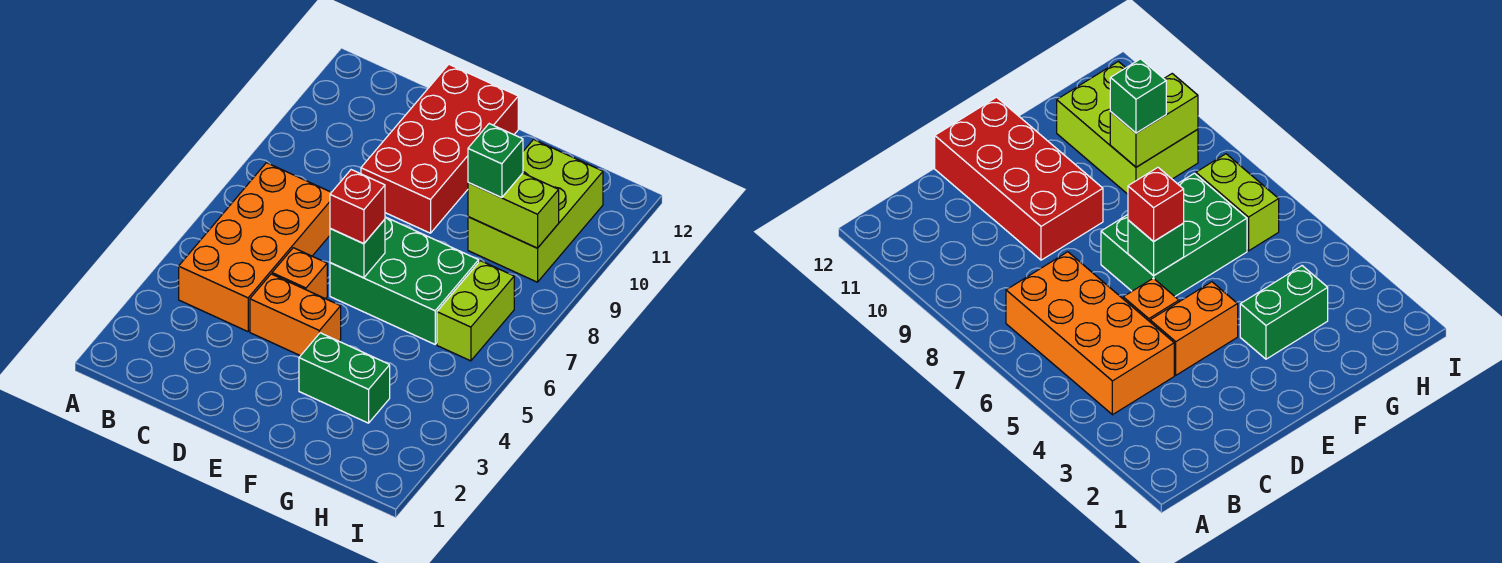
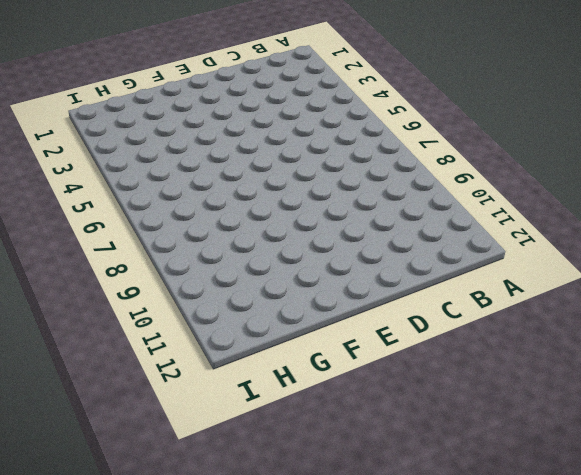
none -> orange 2x4 brick [179,163,331,332]
none -> orange 1x2 brick [250,274,341,356]
none -> orange 1x1 brick [272,248,327,299]

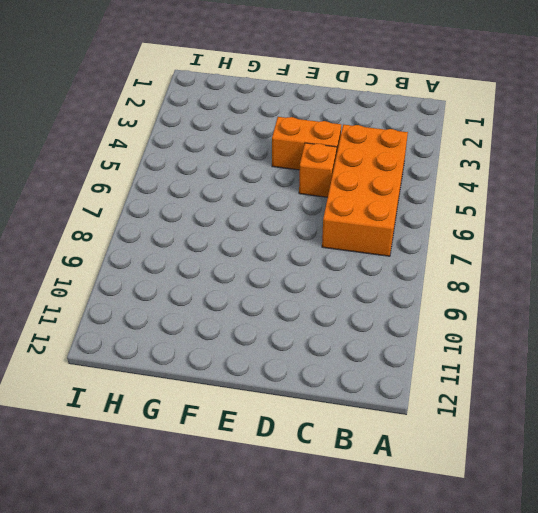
none -> red 2x4 brick [361,64,518,233]
none -> green 2x3 brick [330,217,479,344]
none -> green 1x2 brick [299,333,390,423]

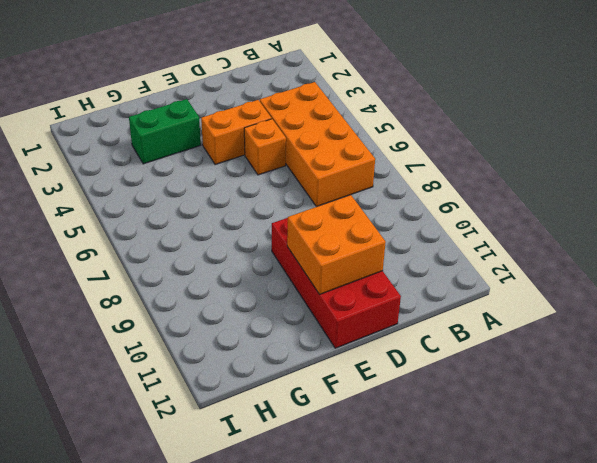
orange 2x2 brick [287,195,386,294] -> none
none -> green 2x3 brick [330,217,479,344]
none -> lime 2x3 brick [468,139,603,282]
none -> lime 1x2 brick [437,261,514,361]

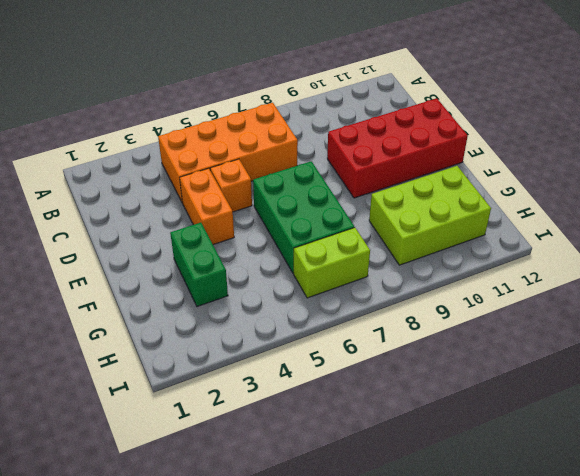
none -> green 1x1 brick [330,219,385,278]
none -> lime 1x2 brick [468,173,559,248]
none -> red 1x1 brick [330,170,385,244]

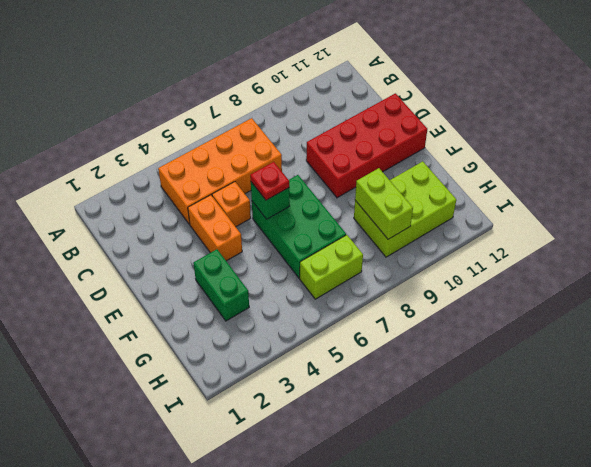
red 1x1 plate [250,162,289,200] -> red 1x1 brick [330,170,385,244]
none -> green 1x1 brick [468,124,523,198]

